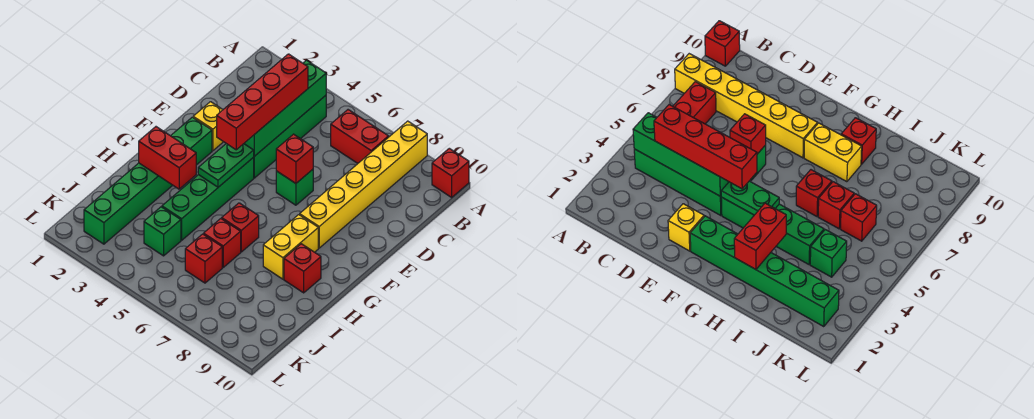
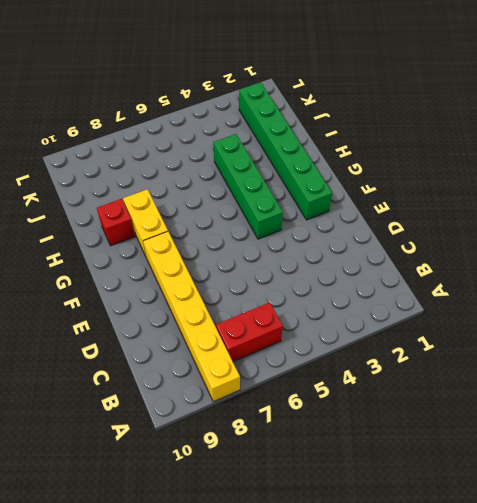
none -> red 1x1 brick [432,148,469,197]
none -> green 1x4 brick [253,95,326,178]
none -> yellow 1x1 brick [193,102,223,151]

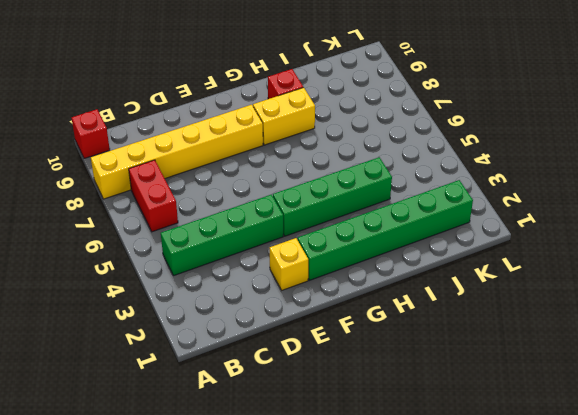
none -> green 1x1 brick [276,169,313,205]
none -> red 1x1 brick [222,203,259,252]
none -> red 1x1 brick [204,219,241,267]

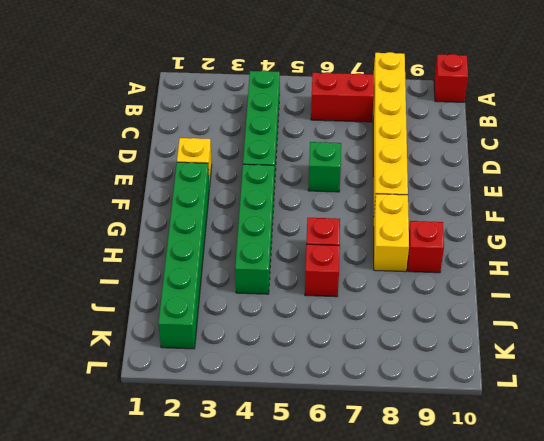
none -> green 1x1 brick [144,207,181,256]
none -> red 1x1 brick [185,234,222,283]
none -> green 1x4 brick [244,60,326,156]

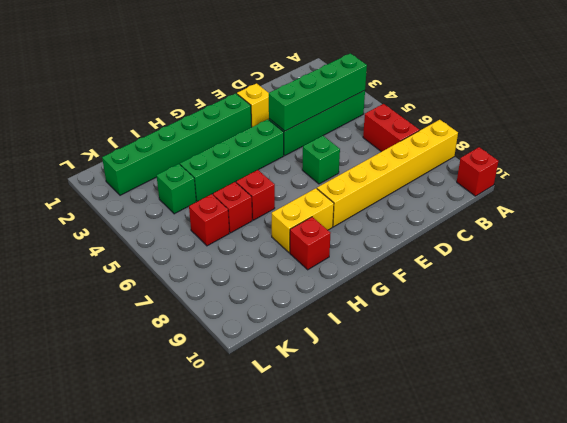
none -> red 1x1 brick [276,134,313,183]
none -> green 1x2 plate [198,144,254,187]
none -> red 1x2 brick [139,127,196,189]

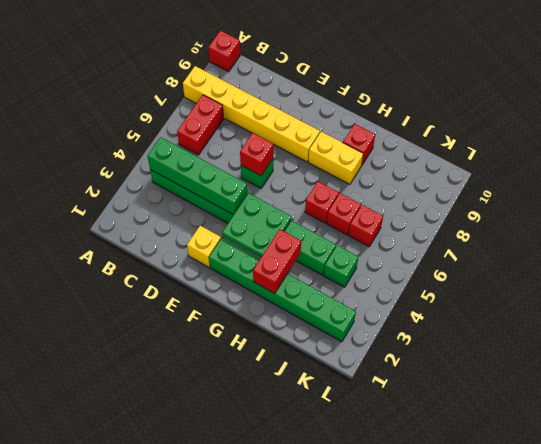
green 2x2 plate [222,193,291,257] -> green 1x2 plate [198,144,254,187]
none -> red 1x4 brick [217,54,308,150]

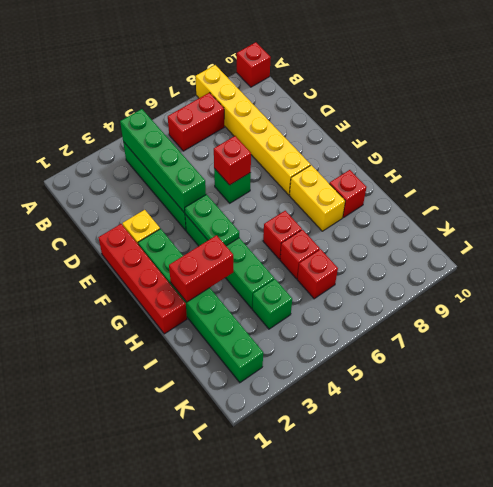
red 1x4 brick [98,224,187,334] -> red 1x4 brick moved to [217,54,308,150]

